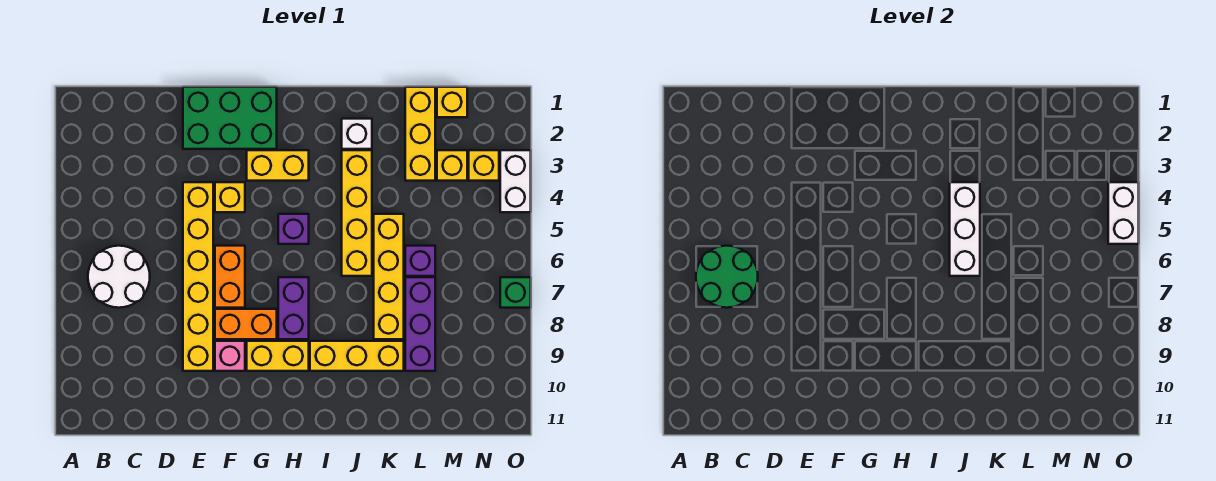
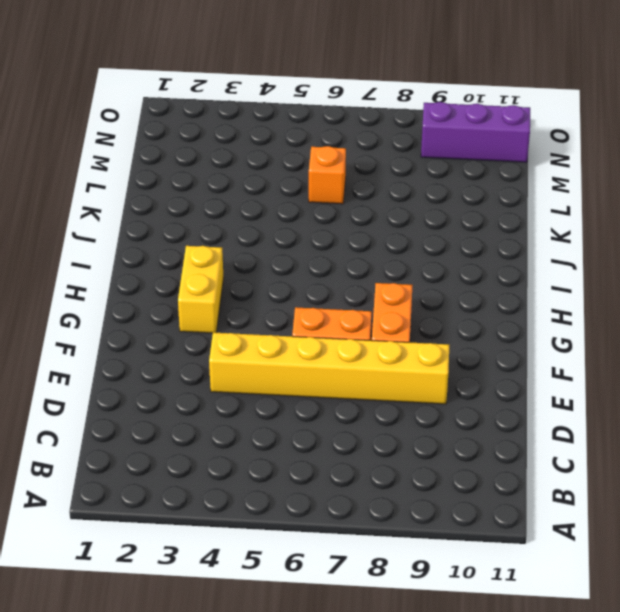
orange 1x1 brick [309,146,346,204] -> purple 1x1 brick [405,246,435,276]
purple 1x3 brick [421,102,530,162] -> purple 1x3 brick moved to [405,277,435,371]
none -> white 2x2 round brick [88,246,150,308]
none -> green 2x3 brick [183,87,277,149]
none -> yellow 1x1 brick [215,182,245,212]

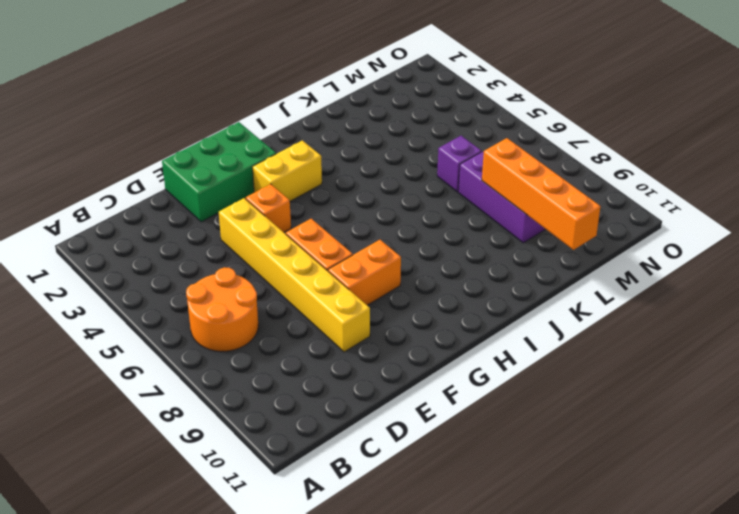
orange 2x2 round brick [186,267,258,351] -> white 2x2 round brick [88,246,150,308]
orange 1x1 brick [245,184,291,232] -> yellow 1x1 brick [215,182,245,212]
orange 1x4 brick [482,138,601,250] -> none
none -> pink 1x1 brick [215,341,245,371]
none -> yellow 1x2 brick [247,341,309,371]
none -> purple 1x1 brick [278,214,309,244]

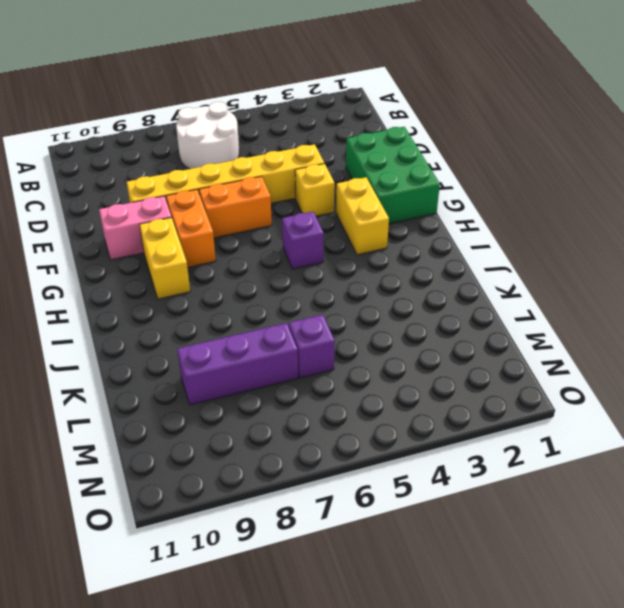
pink 1x2 brick [99,196,172,260] -> pink 1x1 brick [215,341,245,371]
none -> purple 1x2 brick [278,277,309,339]
none -> yellow 1x3 brick [310,341,404,371]
none -> white 1x1 brick [342,119,372,149]

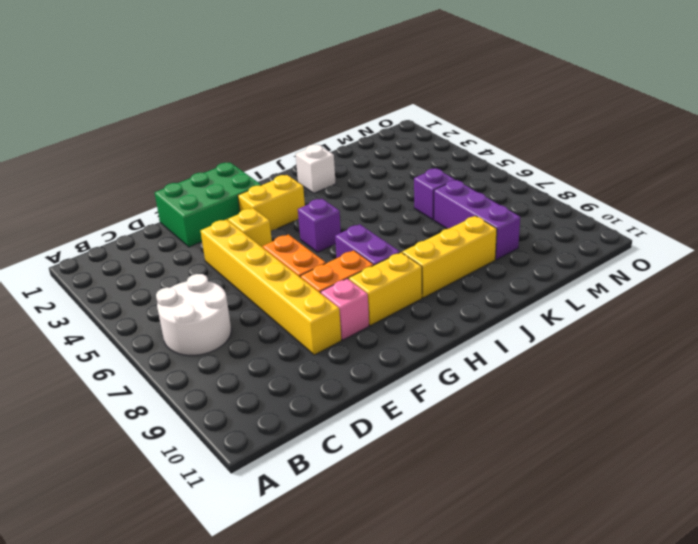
none -> yellow 1x4 brick [342,150,372,276]
none -> yellow 1x4 brick [374,214,404,339]
none -> yellow 1x3 brick [405,87,435,181]

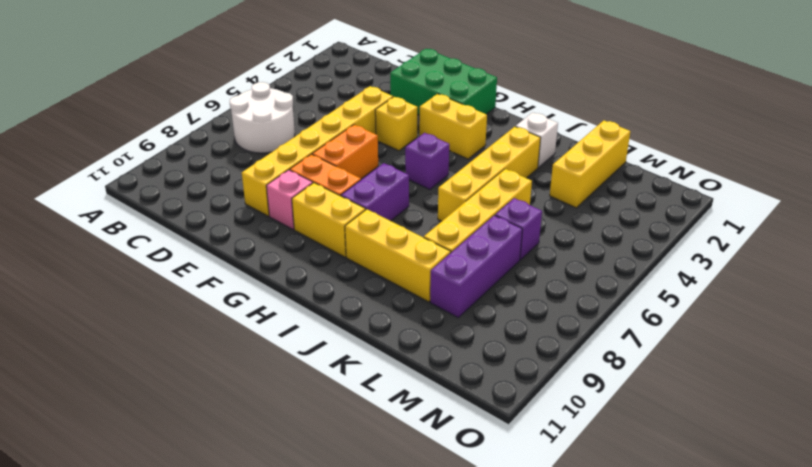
none -> yellow 1x1 brick [437,87,467,117]
none -> yellow 1x1 brick [437,150,467,181]
none -> yellow 1x1 brick [469,150,499,181]

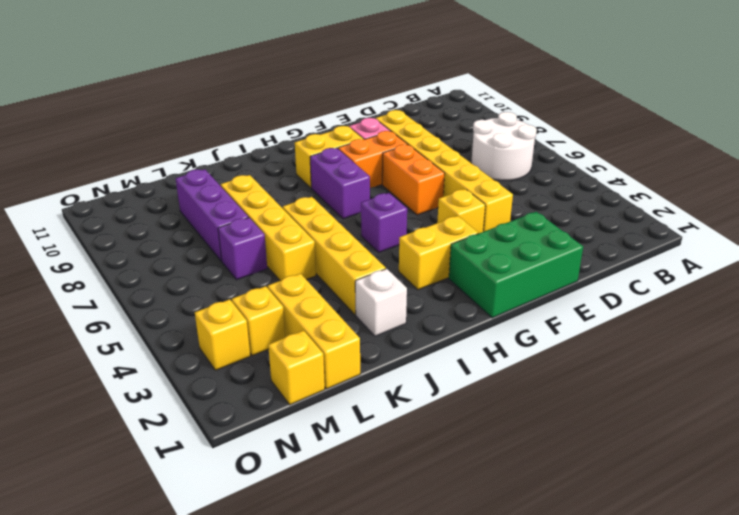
none -> yellow 1x3 brick [310,341,404,371]
none -> white 1x2 brick [500,150,531,212]
none -> green 1x1 brick [500,277,531,308]

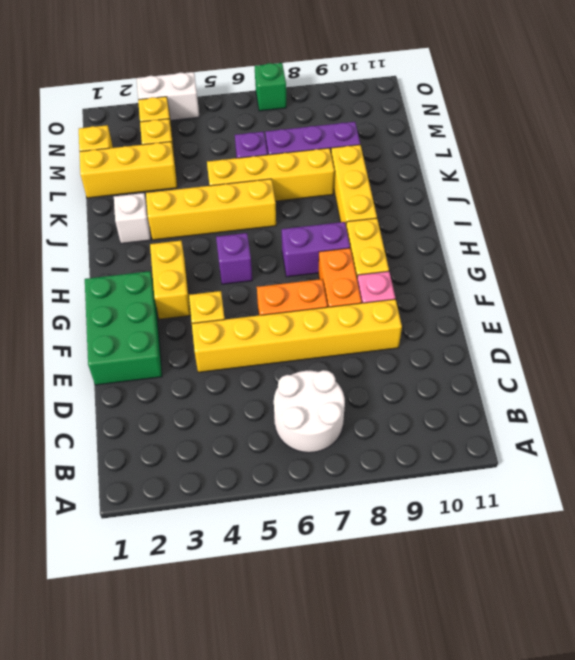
none -> green 2x2 round brick [696,246,758,308]
none -> white 1x3 brick [950,182,980,276]
none -> white 1x2 brick [1108,182,1139,244]

